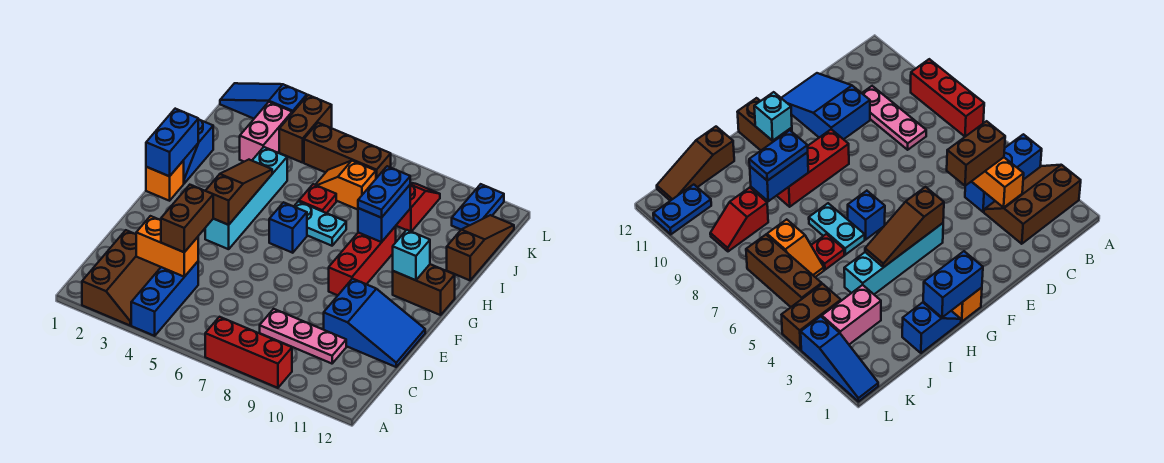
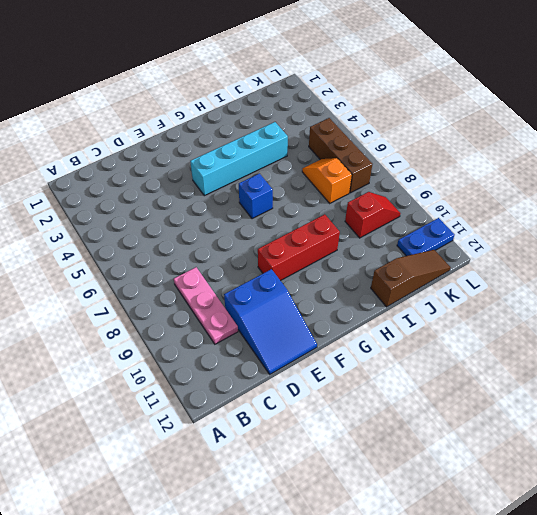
none -> brown 2x3 slope [82,230,161,325]
none -> blue 1x3 brick [131,262,198,336]
none -> red 1x3 brick [205,317,292,388]

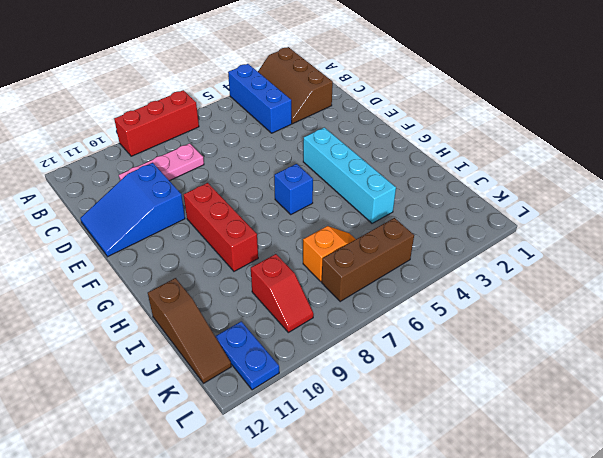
none -> orange 1x1 brick [146,160,184,201]
none -> brown 1x2 brick [393,264,455,315]
none -> blue 1x2 slope [184,119,213,183]

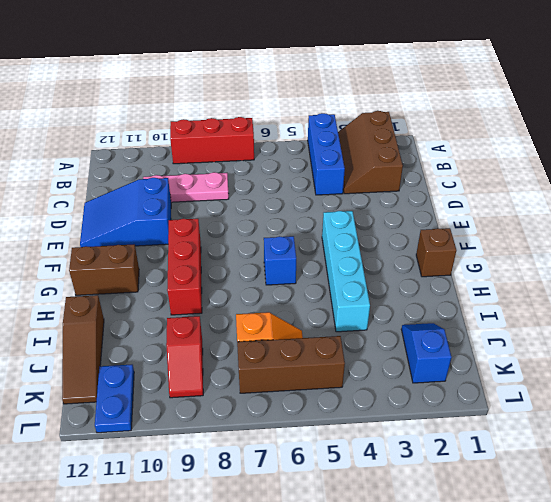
brown 1x1 brick [416,228,456,277] -> orange 1x1 brick [146,160,184,201]
blue 1x2 slope [401,323,451,383] -> blue 1x2 slope moved to [184,119,213,183]
none -> cyan 1x2 plate [294,201,346,246]
none -> red 1x1 plate [299,184,336,213]
none -> pink 1x2 brick [240,102,292,162]

